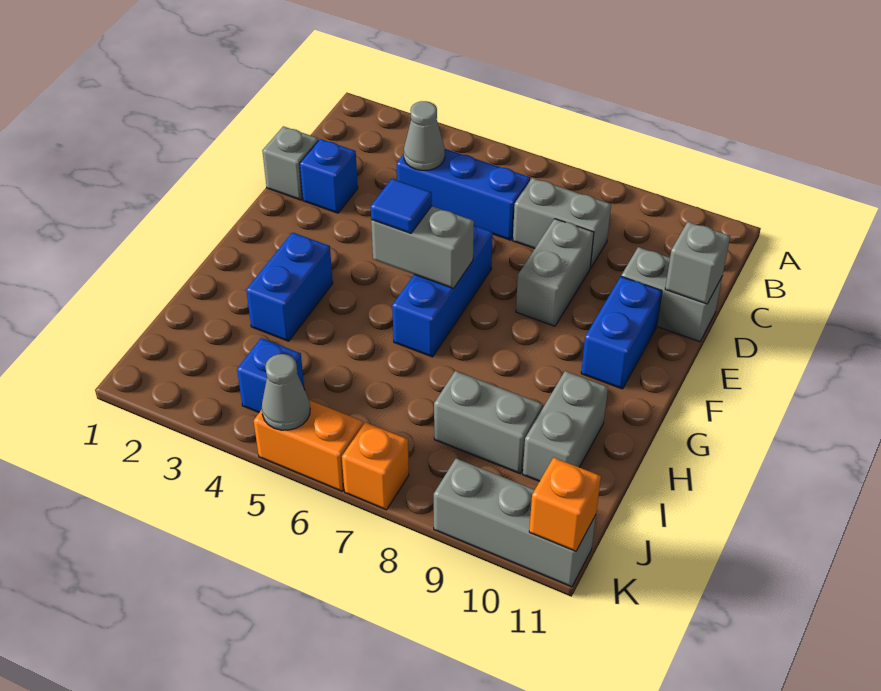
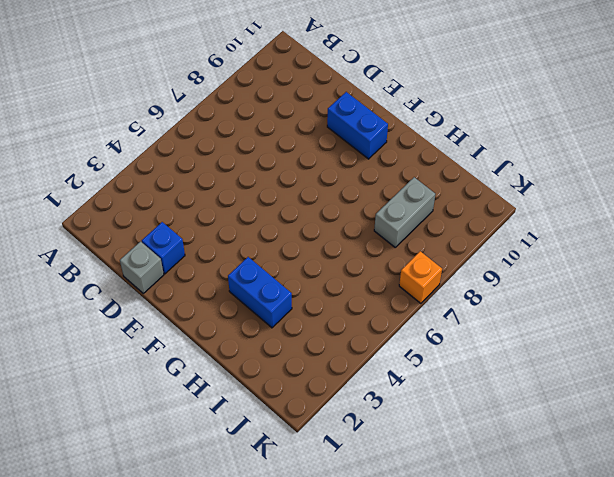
none -> blue 1x3 brick [397,149,530,240]
none -> grey 1x2 brick [513,178,611,268]
none -> grey 1x2 brick [516,219,594,326]

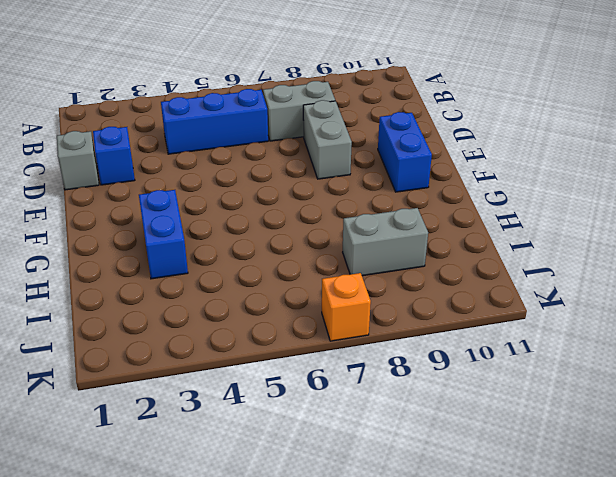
none -> grey 1x2 brick [621,247,722,342]
none -> blue 1x3 brick [392,226,493,357]
none -> grey 1x2 brick [523,371,608,481]

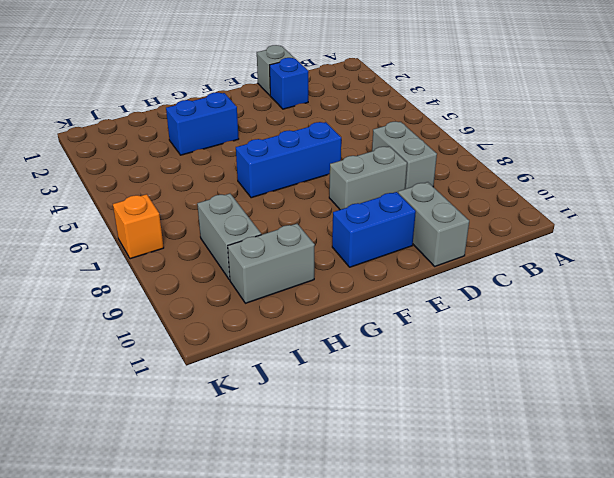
none -> blue 1x3 brick [397,149,530,240]
none -> blue 1x1 brick [237,338,304,412]
none -> orange 1x2 brick [254,400,363,491]

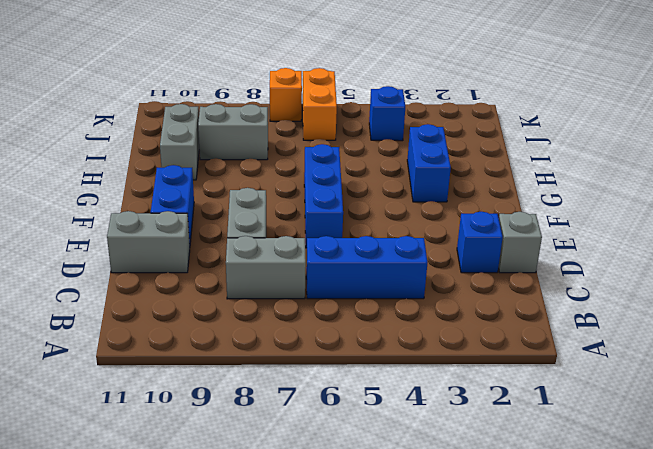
orange 1x2 brick [303,68,337,140] -> orange 1x2 brick turned to [254,400,363,491]
none -> grey 1x3 brick [434,459,596,587]
none -> grey 1x1 cone [404,101,445,170]
none -> grey 1x1 brick [665,222,730,304]

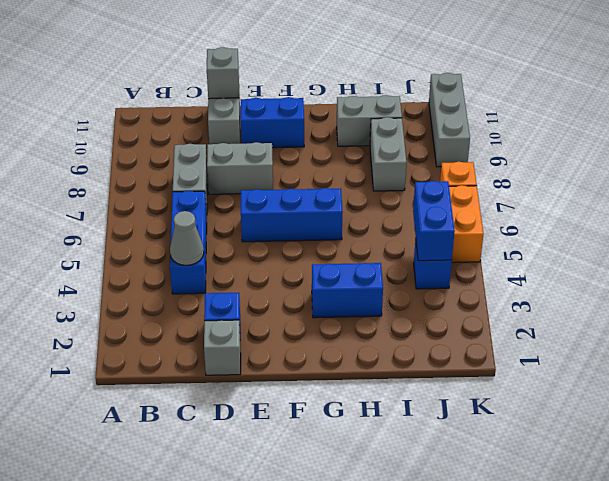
blue 1x2 brick [413,181,455,261] -> none
none -> grey 1x2 brick [371,206,474,288]
none -> grey 1x1 cone [262,354,310,430]
none -> orange 1x1 brick [529,457,601,551]

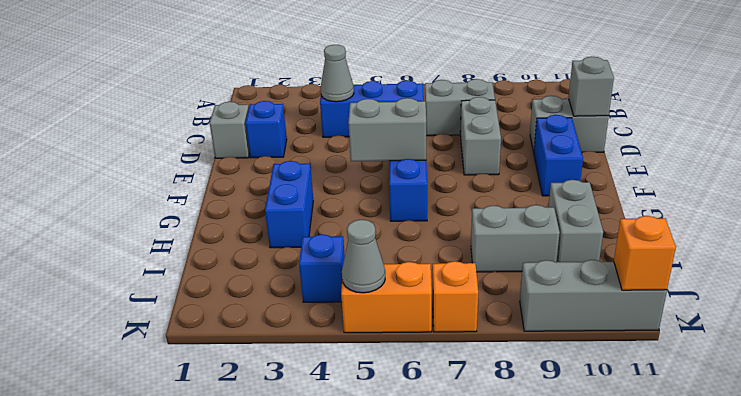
none -> blue 1x1 tile [371,179,432,233]

